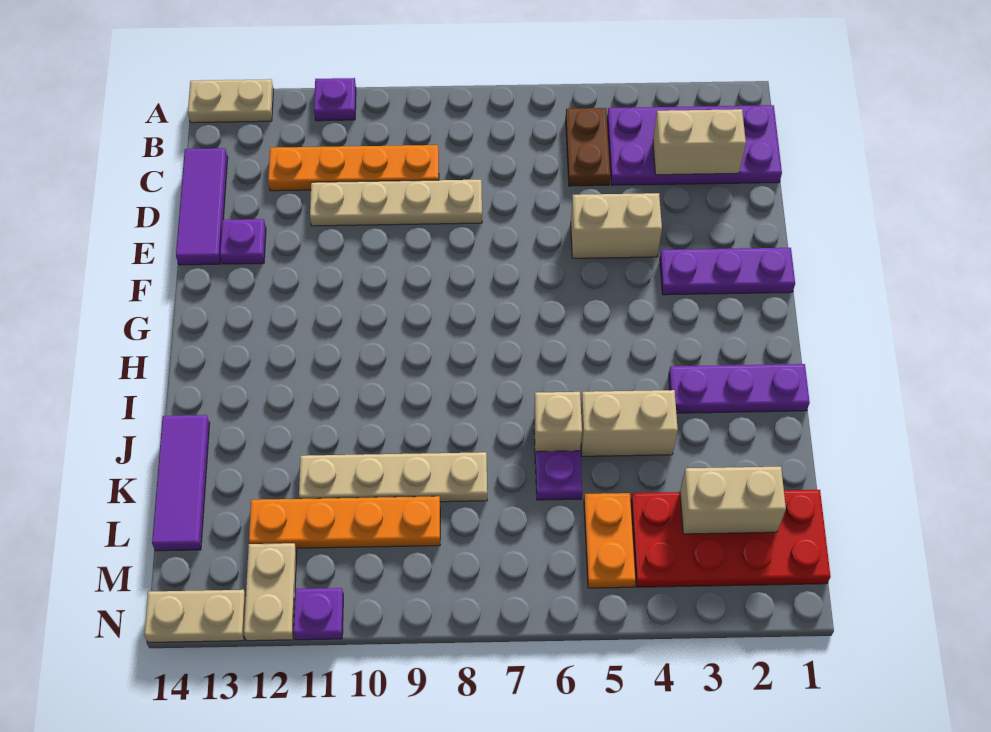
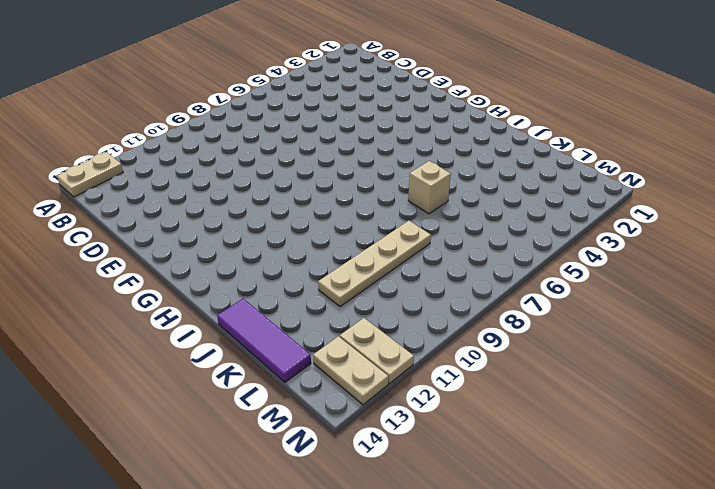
tan 1x2 plate [313,336,388,405] -> tan 1x2 plate turned to [144,590,246,643]
none -> purple 1x1 plate [314,78,356,121]
none -> purple 2x4 plate [607,105,782,185]
none -> brown 1x2 plate [566,108,610,186]

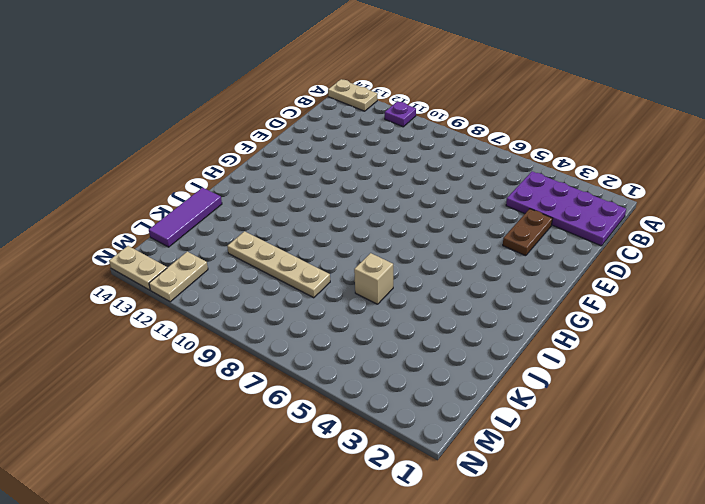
brown 1x2 plate [503,209,553,256] -> brown 1x2 plate moved to [566,108,610,186]
none -> orange 1x4 plate [268,145,439,191]
none -> purple 1x3 tile [176,148,228,265]
none -> tan 1x4 plate [310,180,482,226]

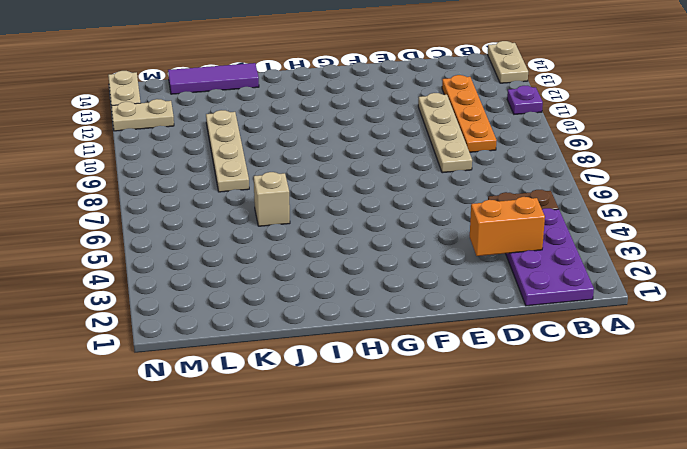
orange 1x2 brick [470,197,545,256] -> tan 1x2 brick [653,109,746,175]
none -> purple 1x3 tile [176,148,228,265]
none -> tan 1x2 brick [571,193,662,258]
none -> purple 1x1 plate [220,219,266,264]

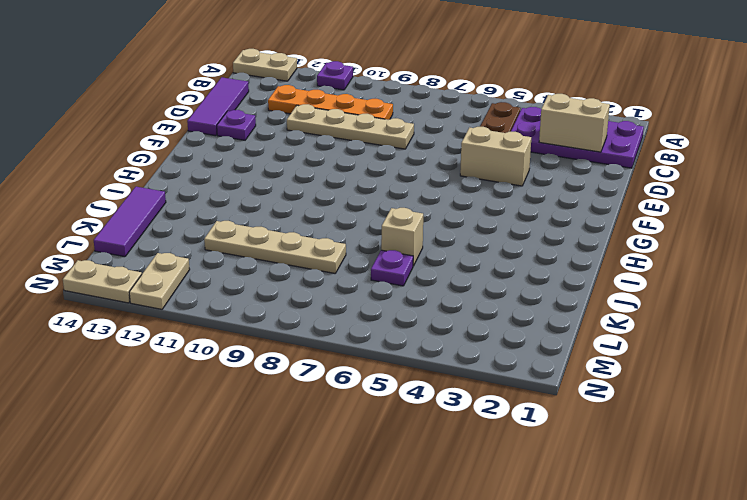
none -> purple 1x3 plate [660,248,795,295]
none -> purple 1x3 plate [669,364,810,413]
none -> tan 1x2 brick [581,390,678,456]

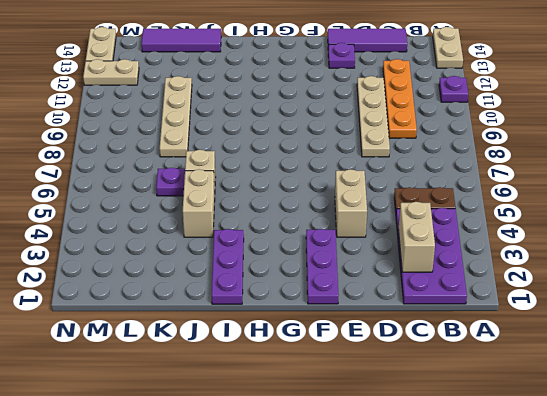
none -> red 2x4 plate [631,490,831,587]
none -> orange 1x2 plate [584,493,635,588]
none -> orange 1x4 plate [249,496,440,548]

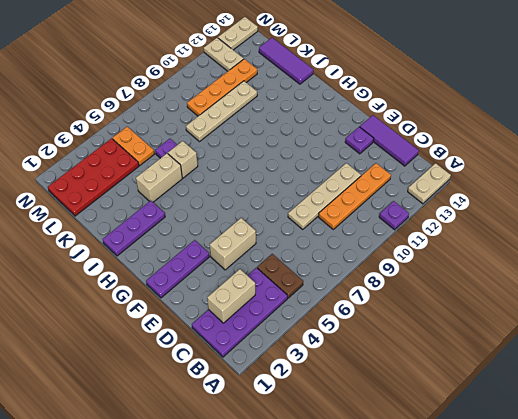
none -> purple 1x1 plate [294,588,343,640]
none -> tan 1x2 brick [680,467,786,534]

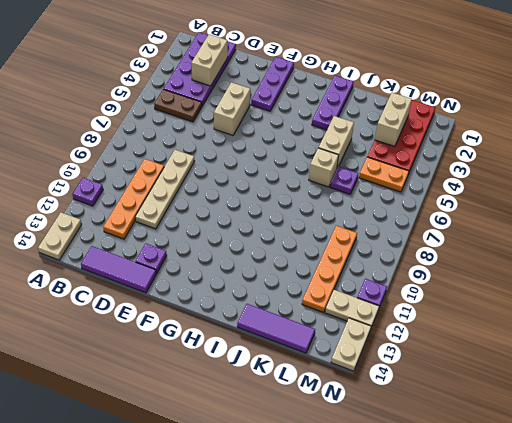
none -> tan 1x4 plate [299,452,487,502]

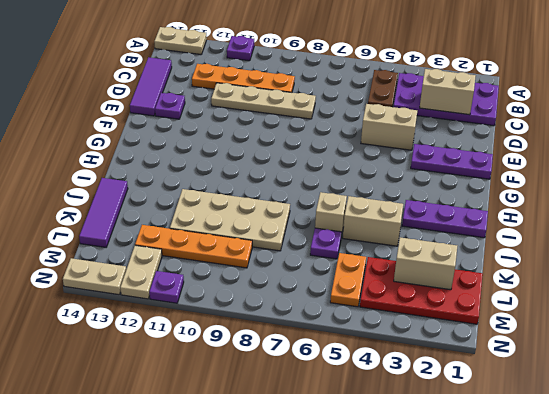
tan 2x4 plate [170,189,290,251] -> tan 1x4 plate [299,452,487,502]

